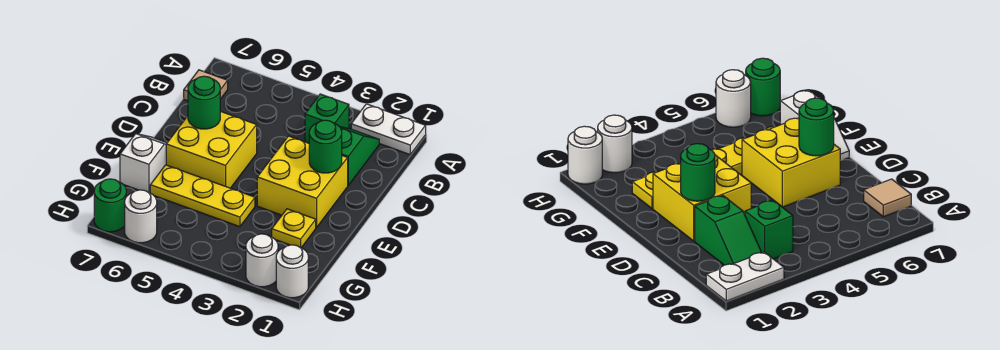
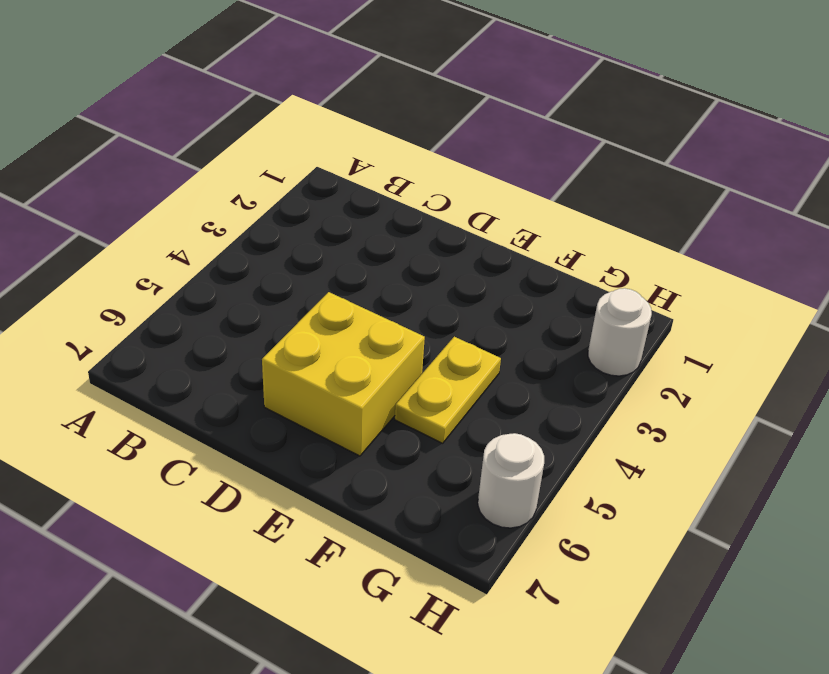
yellow 1x2 plate [395,337,501,443] -> yellow 1x3 plate [150,165,255,227]
none -> white 1x2 plate [351,104,426,155]
none -> green 1x2 slope [340,127,379,185]
none -> green 1x1 brick [305,94,349,143]

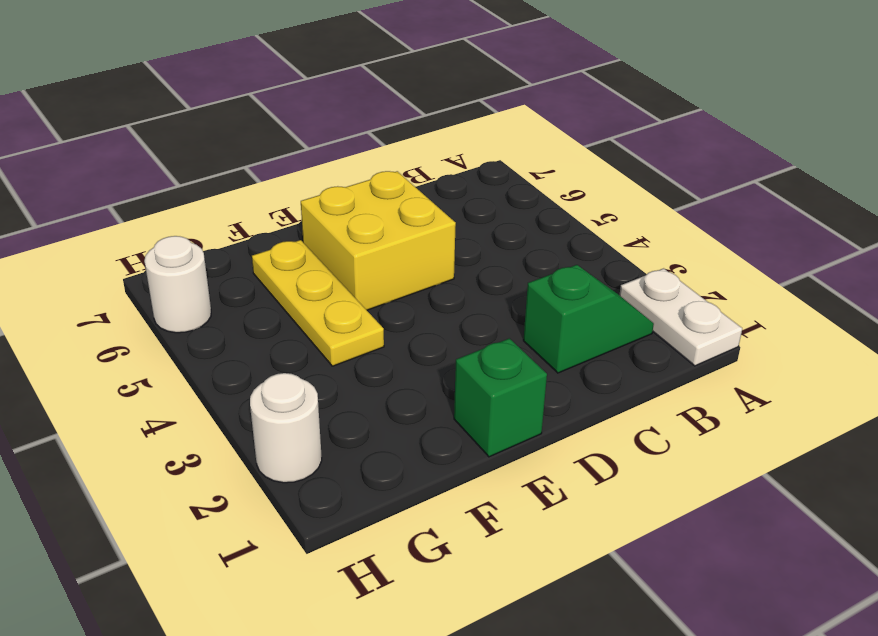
green 1x1 brick [454,338,547,457] -> green 1x1 brick moved to [305,94,349,143]
none -> tan 1x1 tile [184,70,228,101]
none -> yellow 2x2 brick [257,136,348,228]
none -> white 1x2 slope [120,134,167,193]

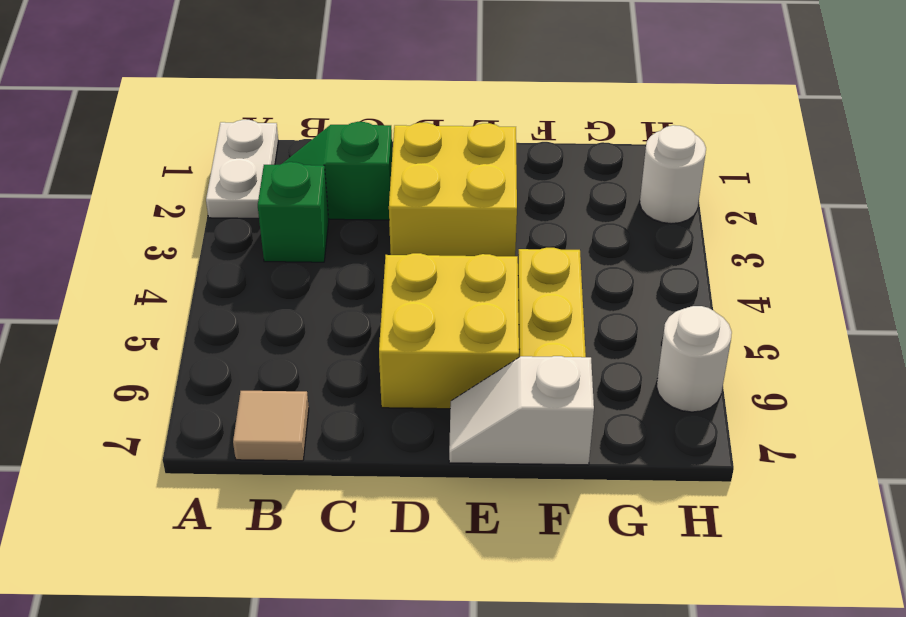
none -> yellow 1x1 plate [272,209,316,248]
none -> white 1x1 round brick [276,245,308,298]
none -> green 1x1 round brick [94,179,126,232]

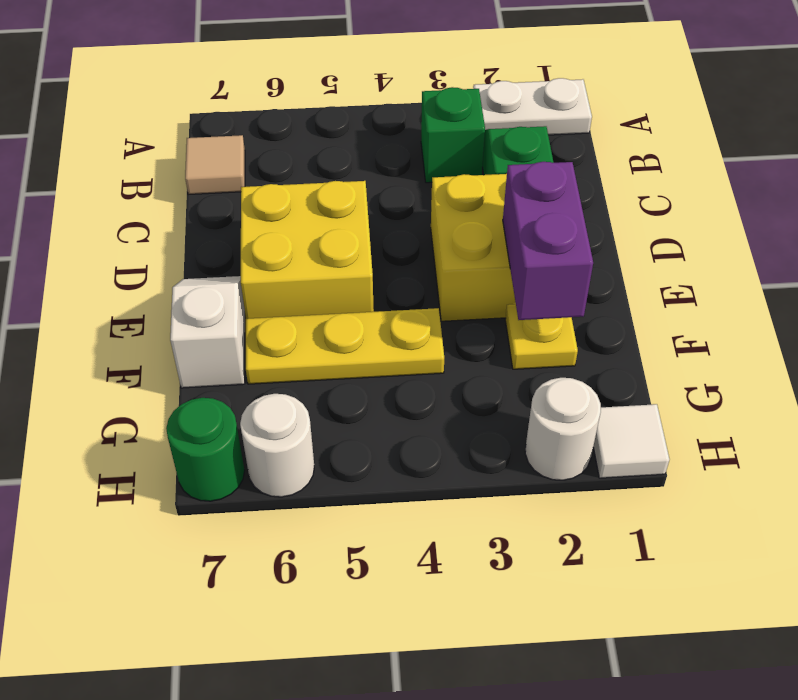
purple 1x2 brick [503,162,593,320] -> none
white 1x1 tile [593,404,670,478] -> white 1x1 round brick [276,245,308,298]
none -> green 1x1 round brick [309,120,342,173]
none -> green 1x1 round brick [188,76,220,129]

